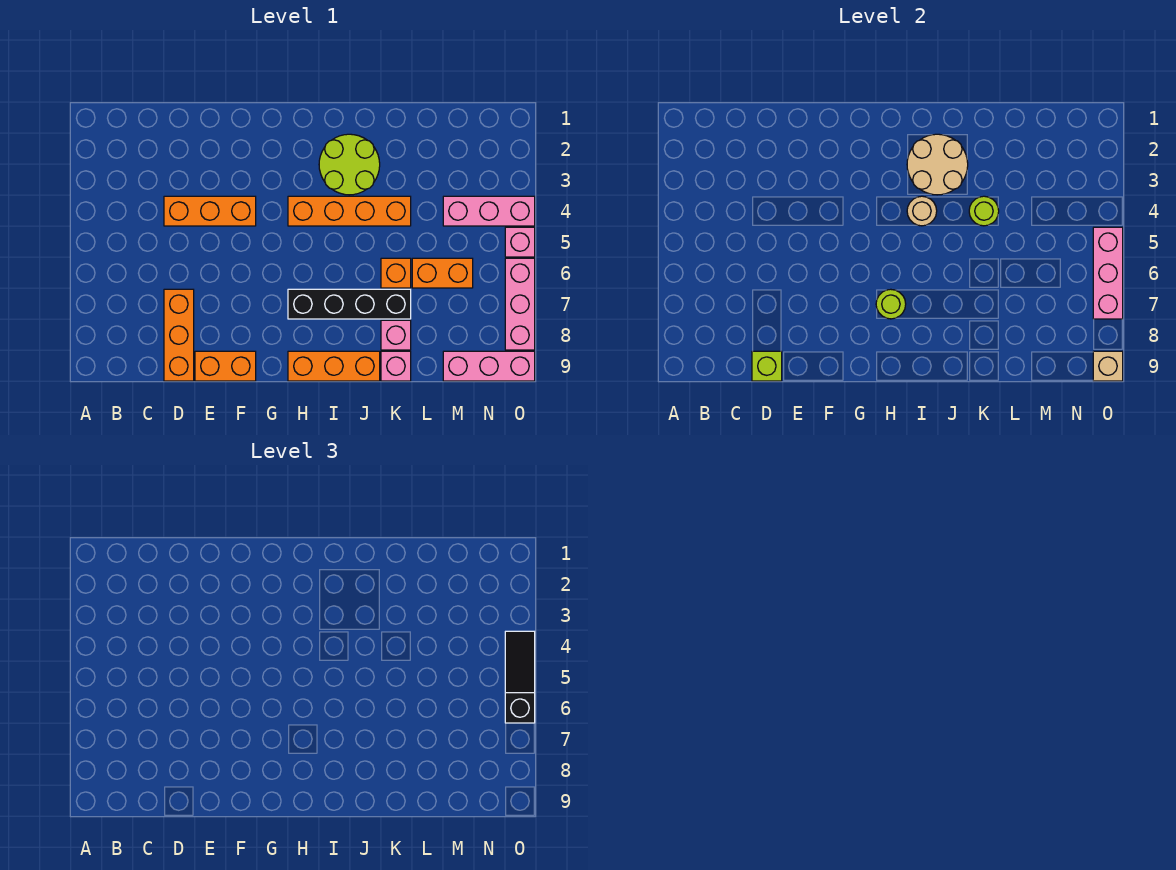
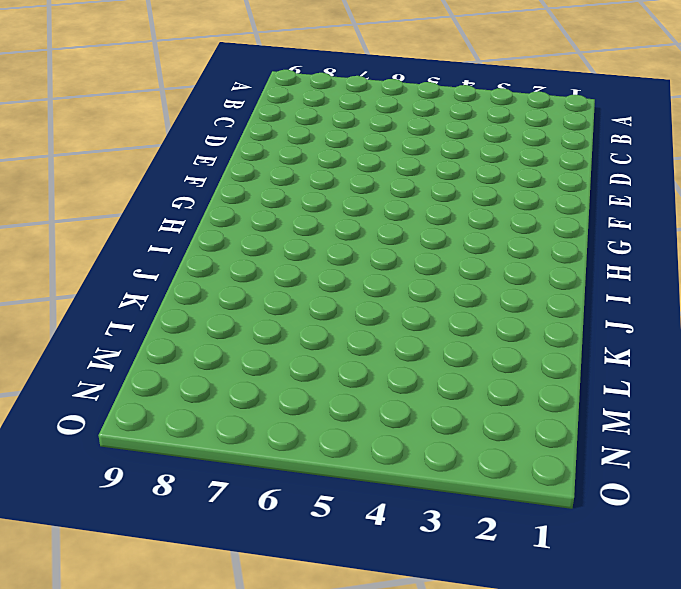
none -> orange 1x3 brick [164,196,256,226]
none -> orange 1x3 brick [164,289,194,381]
none -> orange 1x2 brick [195,351,256,381]

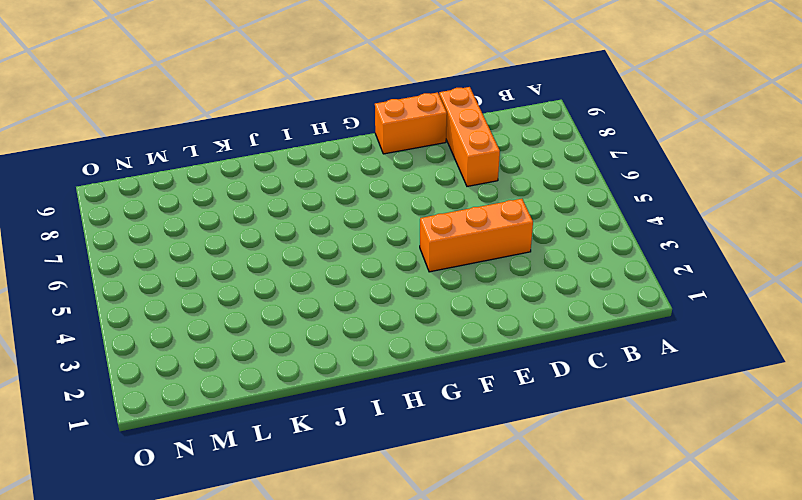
none -> orange 1x4 brick [288,196,411,226]
none -> black 1x4 brick [288,289,411,319]
none -> orange 1x3 brick [288,351,380,381]

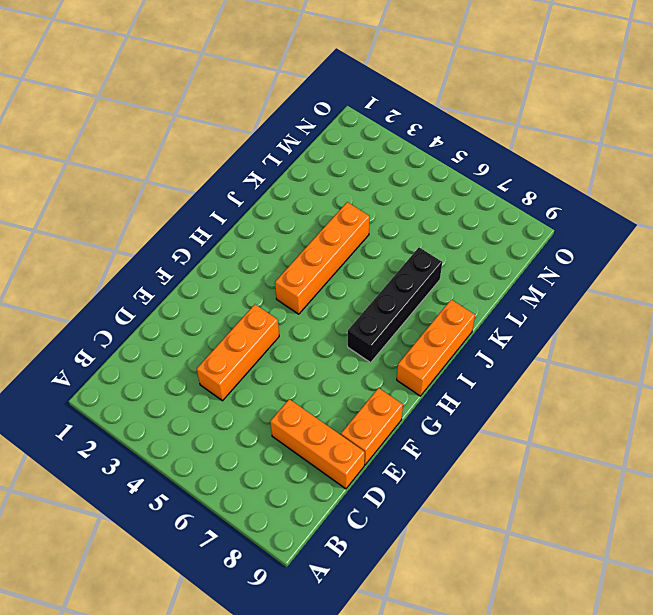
none -> lime 2x2 round brick [319,134,380,195]
none -> orange 1x1 brick [381,258,411,288]
none -> pink 1x1 brick [381,320,411,350]

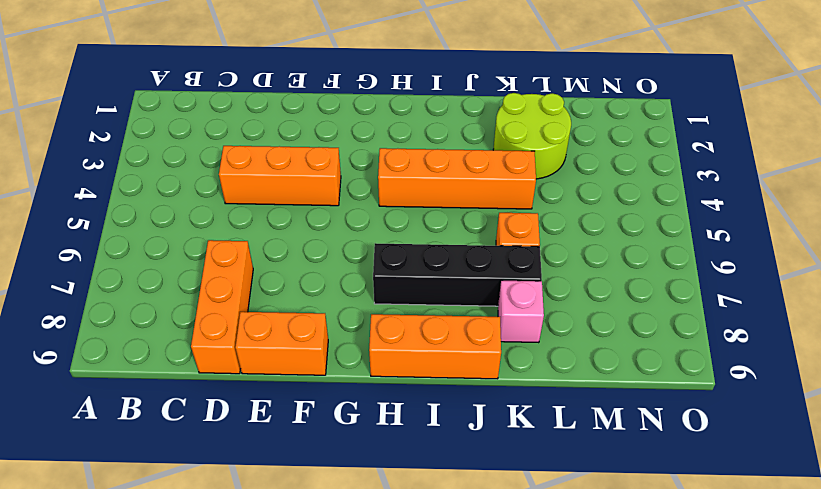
lime 2x2 round brick [493,93,571,179] -> lime 2x2 round brick moved to [319,134,380,195]
none -> pink 1x1 brick [381,351,411,381]
none -> orange 1x2 brick [412,258,473,288]
none -> pink 1x3 brick [443,196,535,226]

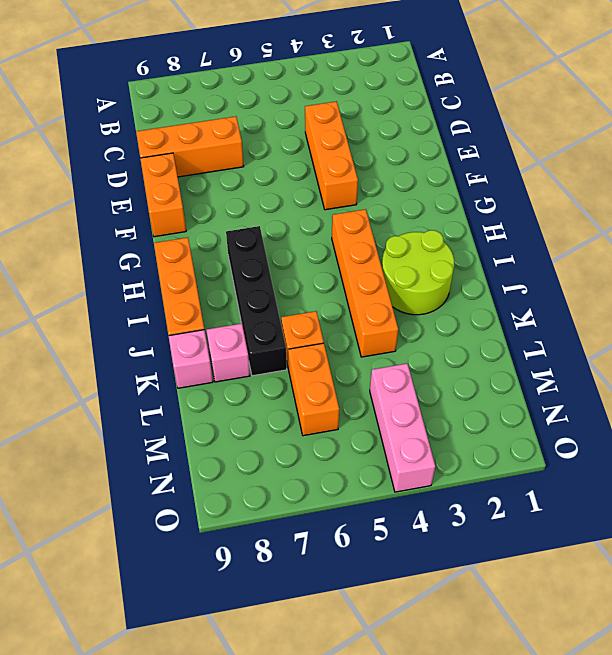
none -> pink 1x3 brick [443,351,535,381]
none -> pink 1x1 brick [505,227,535,257]
none -> pink 1x3 brick [505,258,535,350]

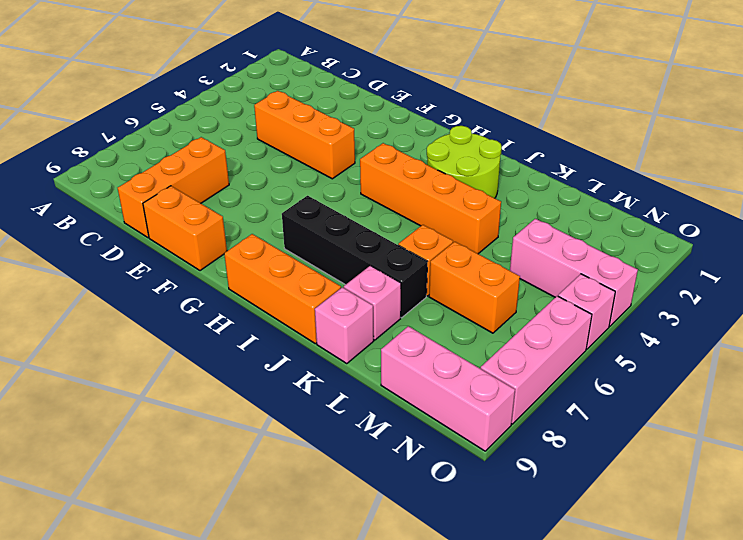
none -> lime 1x1 brick [752,351,782,381]
none -> lime 1x1 round brick [876,289,906,319]
none -> tan 2x2 round brick [907,134,968,195]

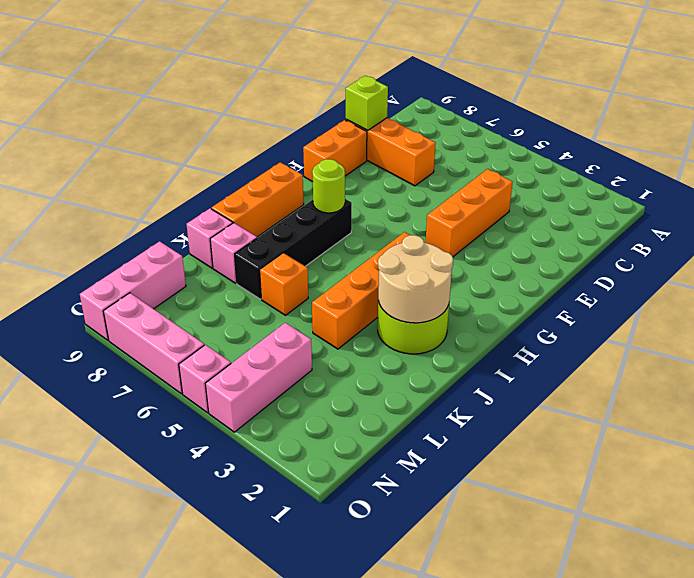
none -> orange 1x2 brick [412,258,473,288]
none -> tan 1x1 round brick [907,196,937,226]
none -> lime 1x1 round brick [969,196,999,226]

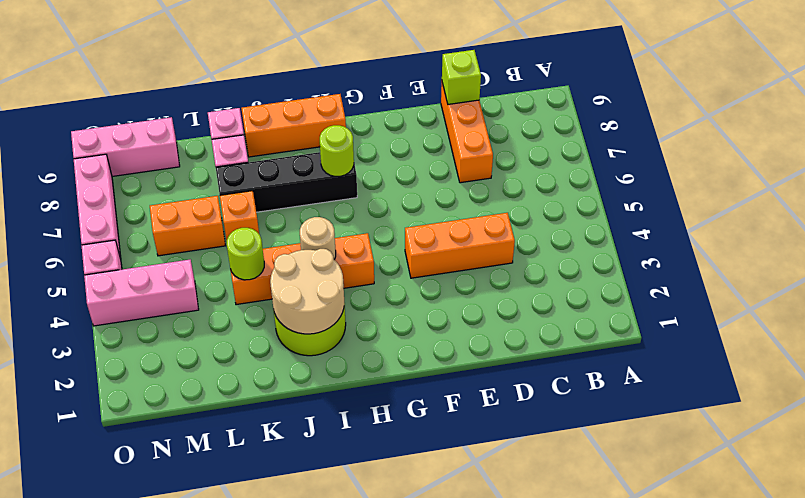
none -> orange 1x2 brick [195,351,256,381]
none -> pink 1x3 brick [1093,227,1123,319]
none -> tan 1x1 brick [1093,351,1123,381]

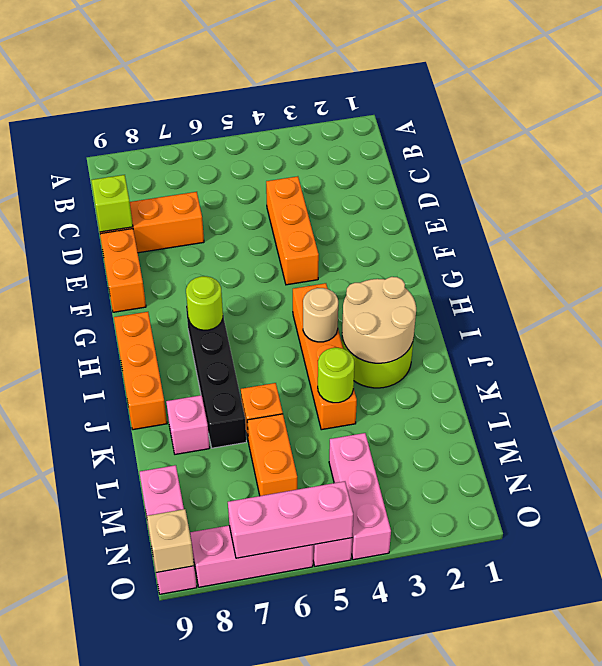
none -> pink 1x1 brick [381,351,411,381]
none -> black 1x3 slope [505,631,535,723]

